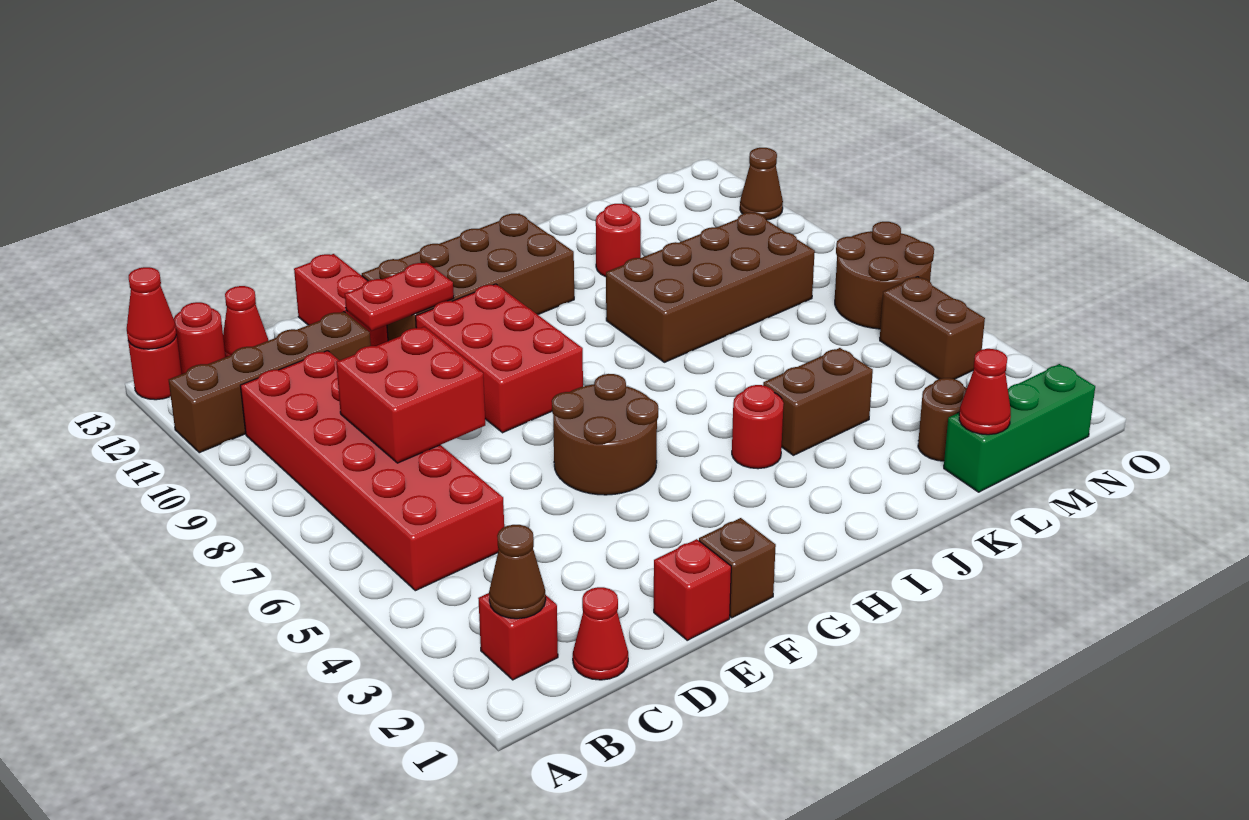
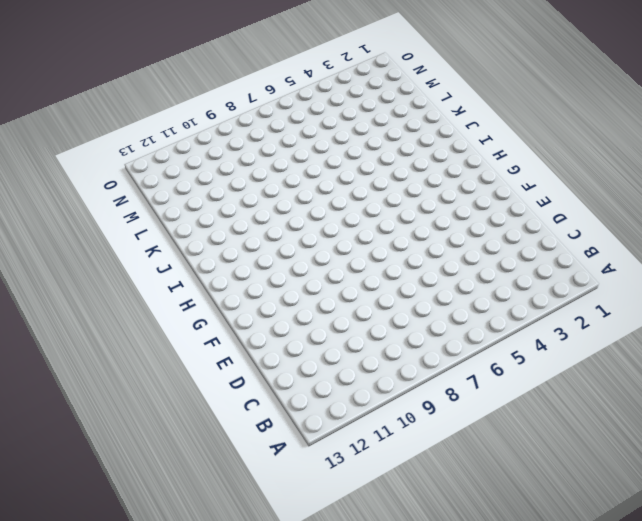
none -> brown 1x4 brick [169,312,371,453]
none -> red 1x1 round brick [128,334,182,400]
none -> red 1x1 brick [478,593,558,680]

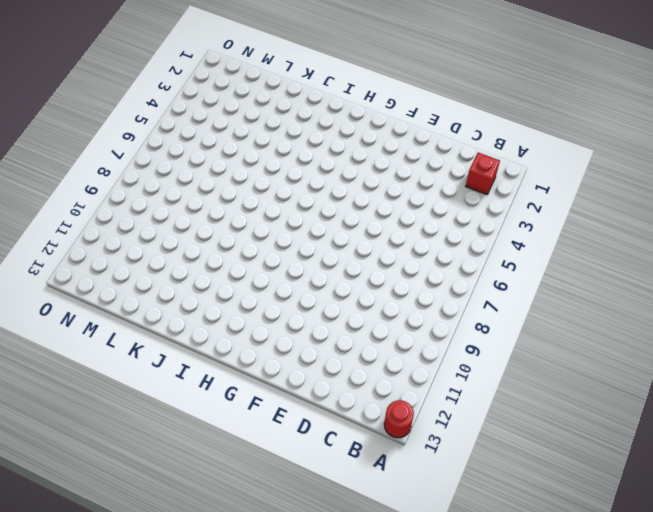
none -> brown 1x4 brick [169,312,371,453]
none -> red 2x6 brick [240,351,504,591]
none -> red 1x1 round brick [174,302,225,374]

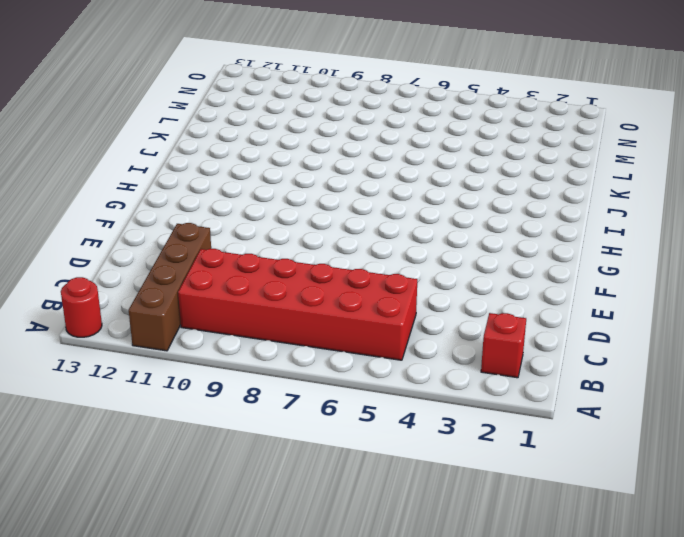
none -> red 1x1 round brick [174,302,225,374]
none -> red 1x1 cone [573,587,628,680]
none -> red 1x1 cone [223,286,269,357]

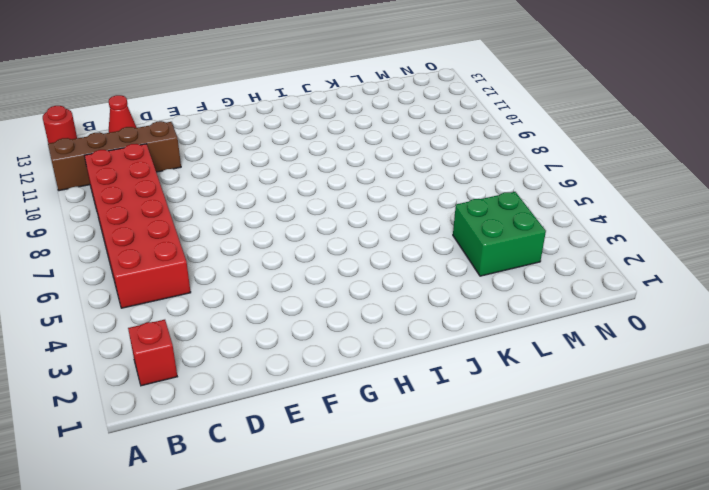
green 2x2 brick [453,192,546,276] -> none
none -> red 1x1 round brick [174,302,225,374]
none -> red 1x1 cone [573,587,628,680]
none -> red 1x1 brick [654,539,731,640]

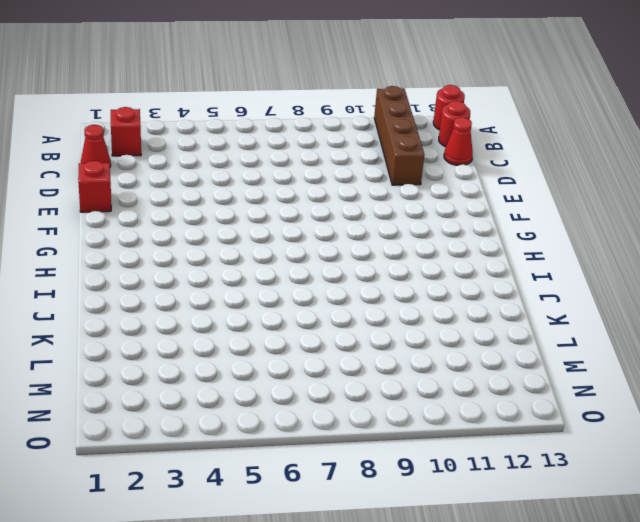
none -> red 2x6 brick [240,351,504,591]
none -> red 1x2 brick [294,254,388,346]
none -> brown 1x1 brick [699,518,776,618]

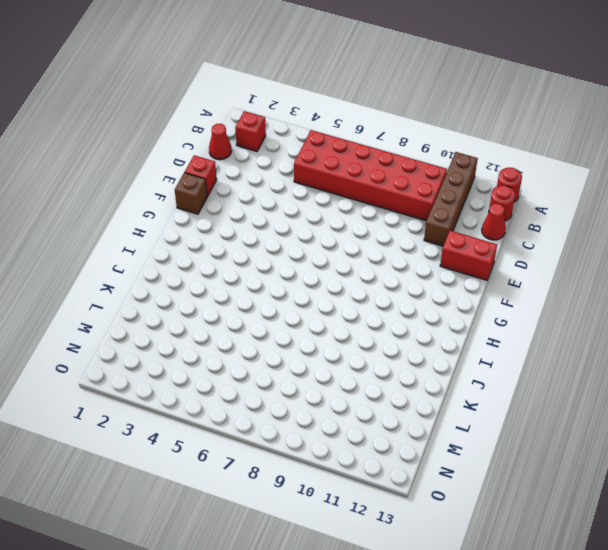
none -> brown 2x2 round brick [552,374,658,495]
none -> red 2x3 brick [416,284,583,433]
none -> brown 2x4 brick [362,214,574,341]

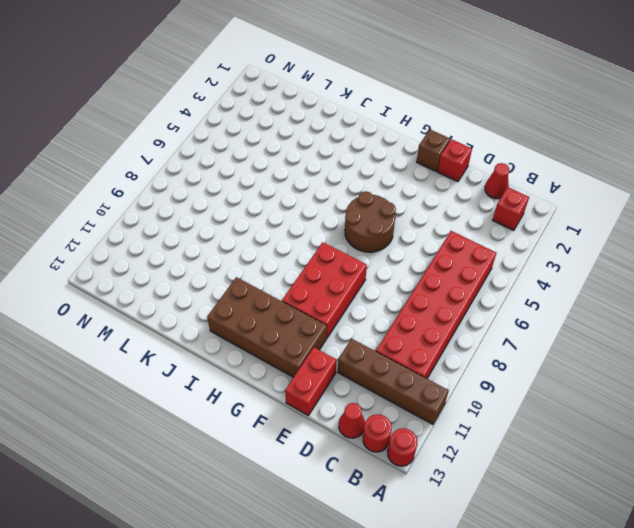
none -> red 1x1 round brick [732,385,784,469]
none -> brown 1x2 brick [763,348,873,455]
none -> brown 2x4 brick [606,212,815,362]

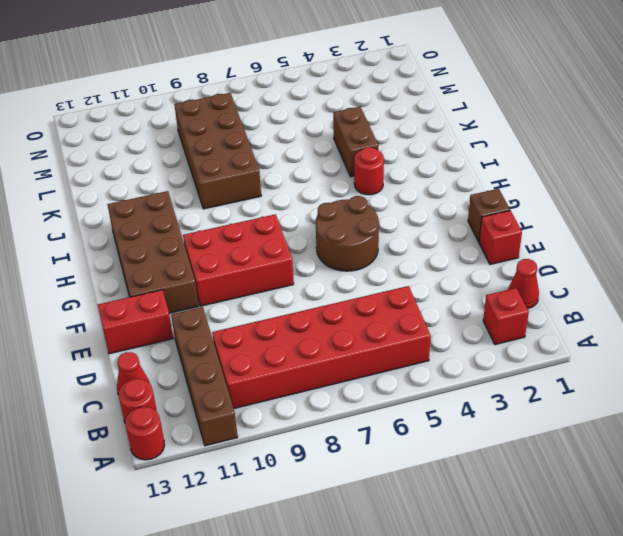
none -> red 1x1 round brick [596,204,641,277]
none -> green 1x3 brick [944,364,1095,492]
none -> brown 1x1 round brick [918,378,967,461]

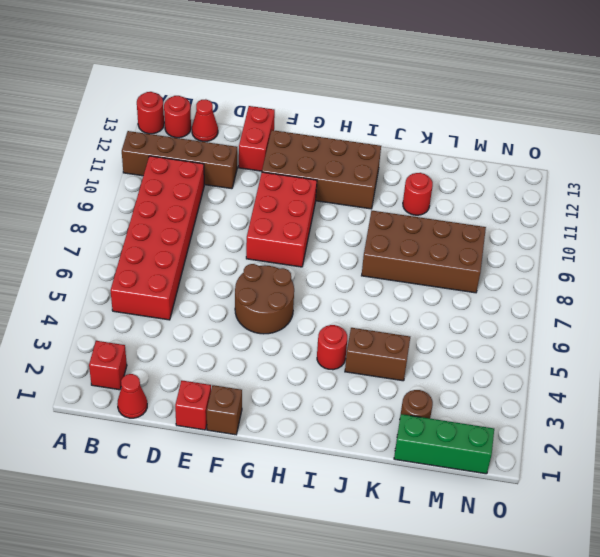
none -> brown 1x2 brick [880,277,985,379]
none -> brown 2x2 round brick [835,222,934,329]
none -> brown 1x1 cone [740,148,783,220]

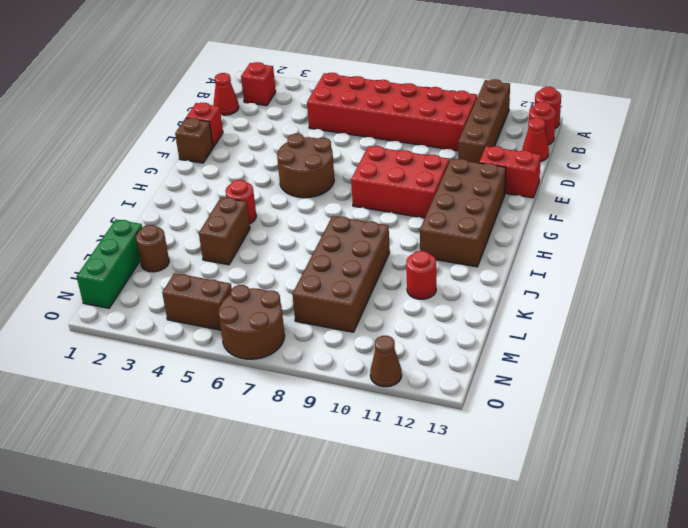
none -> red 1x1 cone [127,267,176,349]
none -> brown 1x1 cone [489,525,546,619]
none -> red 2x2 brick [336,327,485,463]

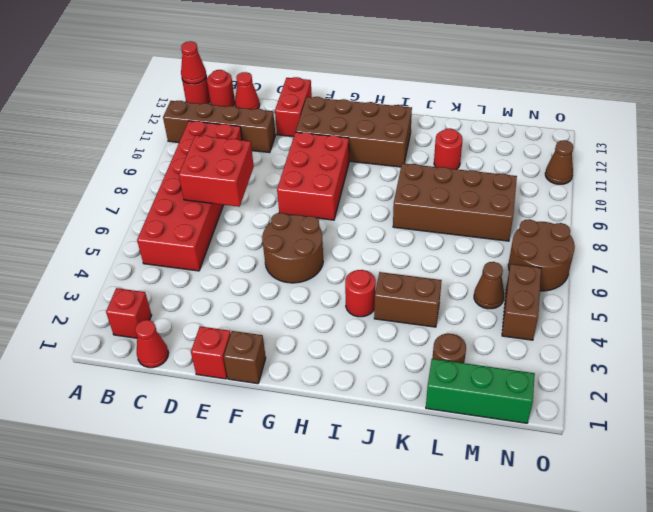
brown 1x1 cone [474,262,504,309] -> brown 1x1 cone moved to [489,525,546,619]
none -> red 1x2 plate [345,262,454,331]
none -> red 1x1 cone [959,349,1011,435]

